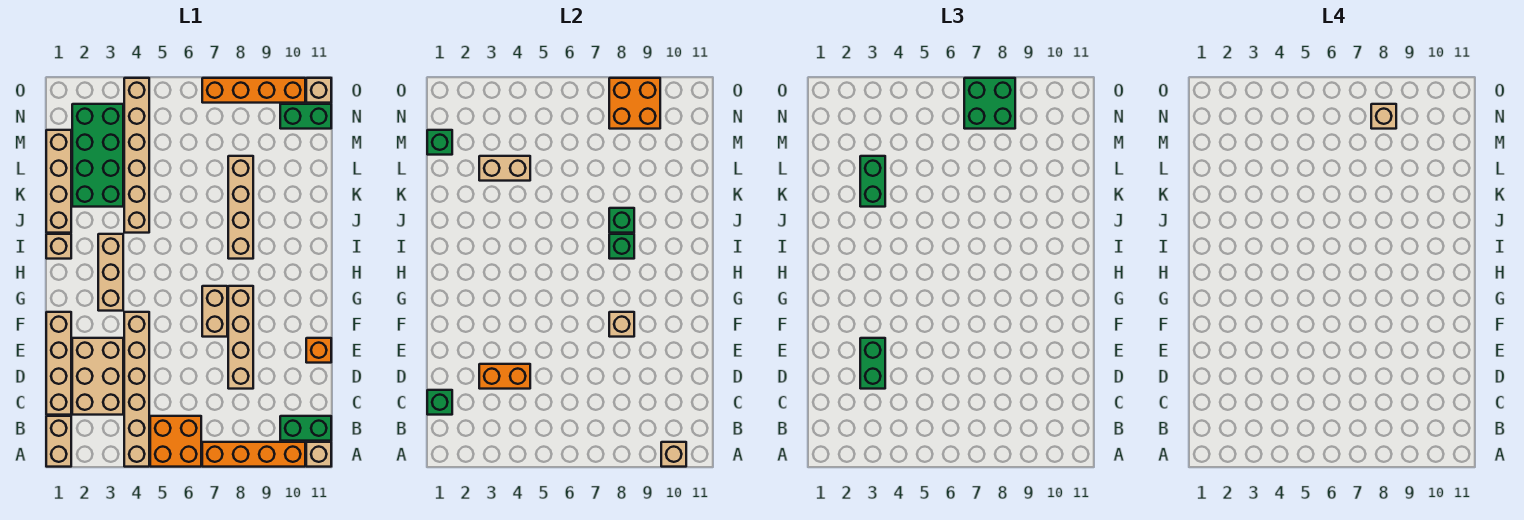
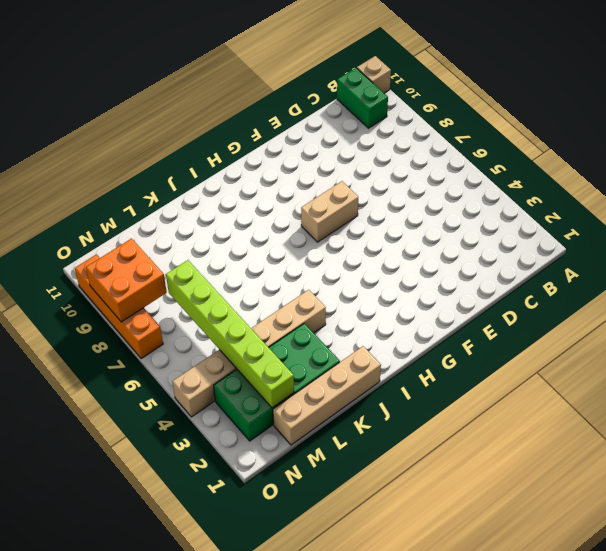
lime 1x6 brick [166,260,294,408] -> none
none -> tan 1x2 brick [46,416,71,467]
none -> tan 1x6 brick [124,312,149,467]
none -> orange 2x2 brick [150,416,201,467]
none -> orange 1x4 brick [202,442,305,467]

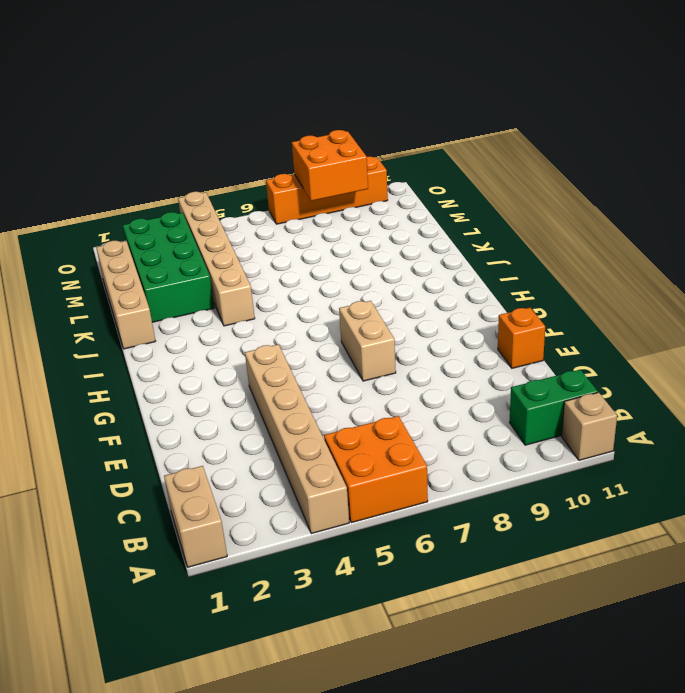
none -> orange 1x4 brick [202,442,305,467]
none -> tan 1x4 brick [46,312,71,415]
none -> tan 2x3 brick [72,338,123,415]
none -> tan 1x4 brick [228,286,253,389]

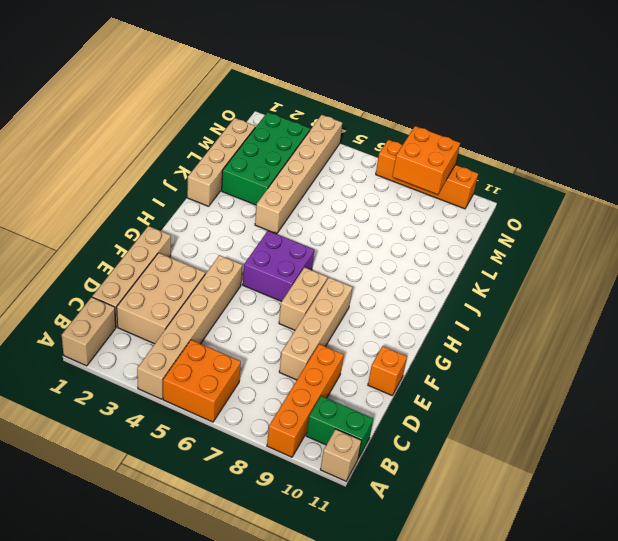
orange 1x4 brick [267,344,344,457] -> orange 1x4 brick turned to [202,442,305,467]
purple 2x2 brick [243,231,314,302] -> none
none -> tan 1x3 brick [98,234,123,311]
none -> tan 1x1 brick [46,234,71,259]
none -> tan 1x4 brick [228,156,253,259]
none -> green 1x2 brick [280,104,331,129]

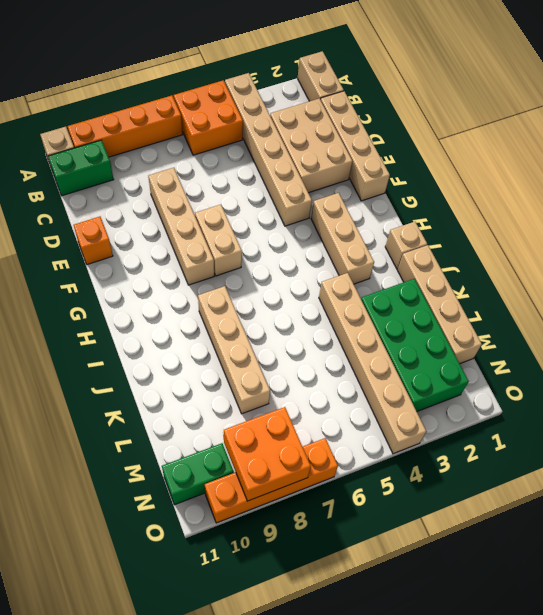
none -> tan 1x1 brick [306,78,331,103]
none -> tan 1x1 brick [661,442,686,467]
none -> green 1x1 brick [427,390,452,415]
none -> orange 1x2 brick [479,364,530,389]

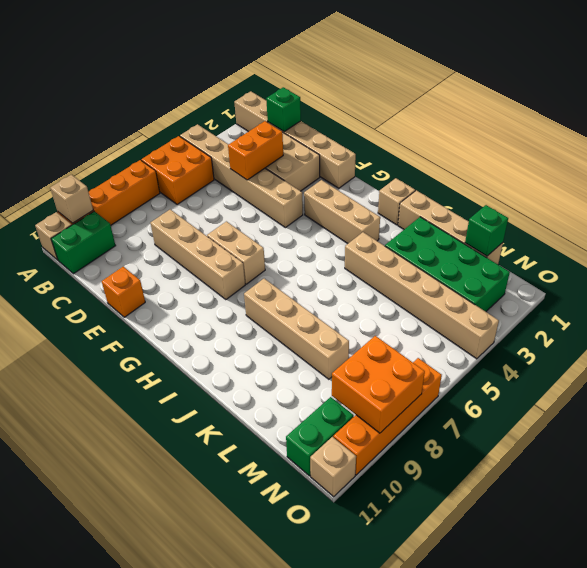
none -> tan 1x1 brick [609,312,634,337]
none -> green 1x1 brick [609,234,634,259]
none -> green 1x1 brick [609,208,634,233]
none -> tan 1x2 brick [479,156,530,181]

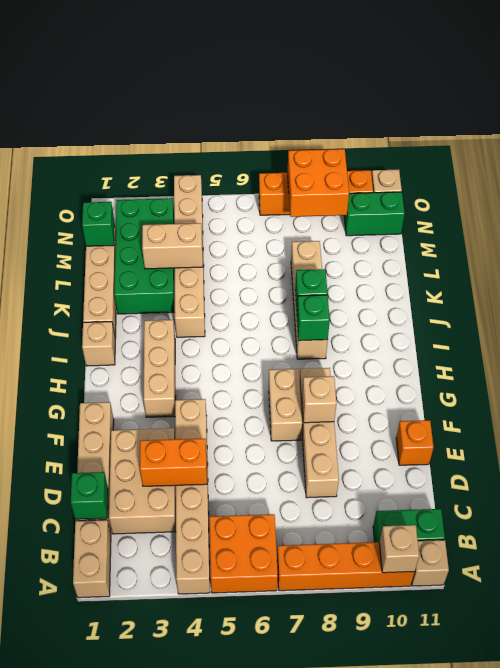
none -> green 1x2 brick [860,338,885,389]
none -> green 1x2 brick [860,156,885,207]
none -> green 2x2 brick [964,78,1015,129]
none -> tan 1x1 brick [1371,104,1396,129]

